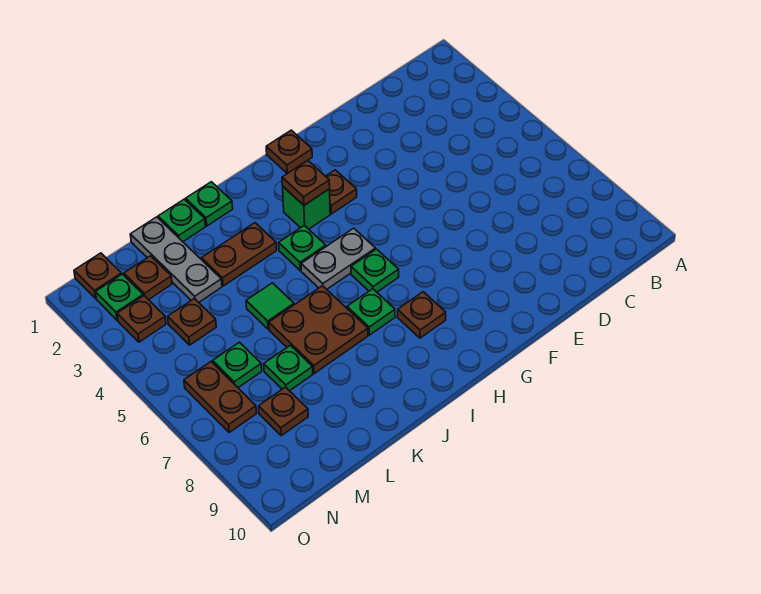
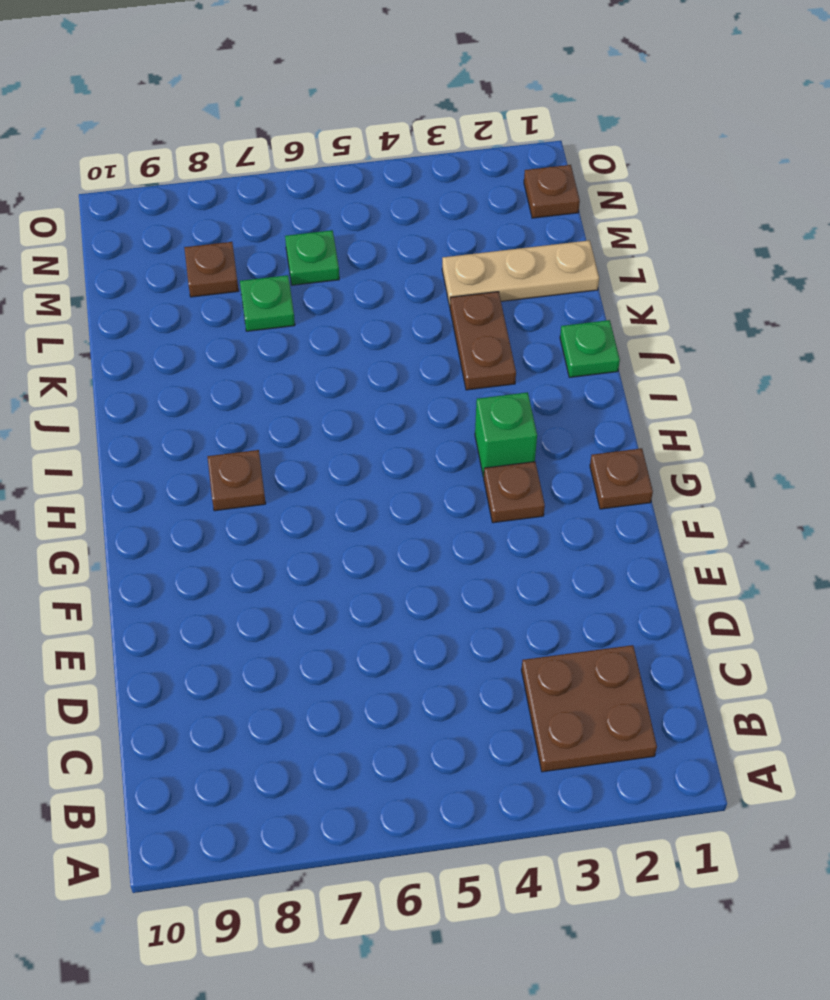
brown 2x2 plate [522,645,657,772] -> brown 2x2 plate moved to [269,286,368,373]
tan 1x3 plate [442,240,599,306] -> grey 1x3 plate [130,217,222,302]
none -> grey 1x2 plate [301,228,375,289]
none -> green 1x1 plate [351,249,399,292]
none -> green 1x1 plate [279,225,326,271]

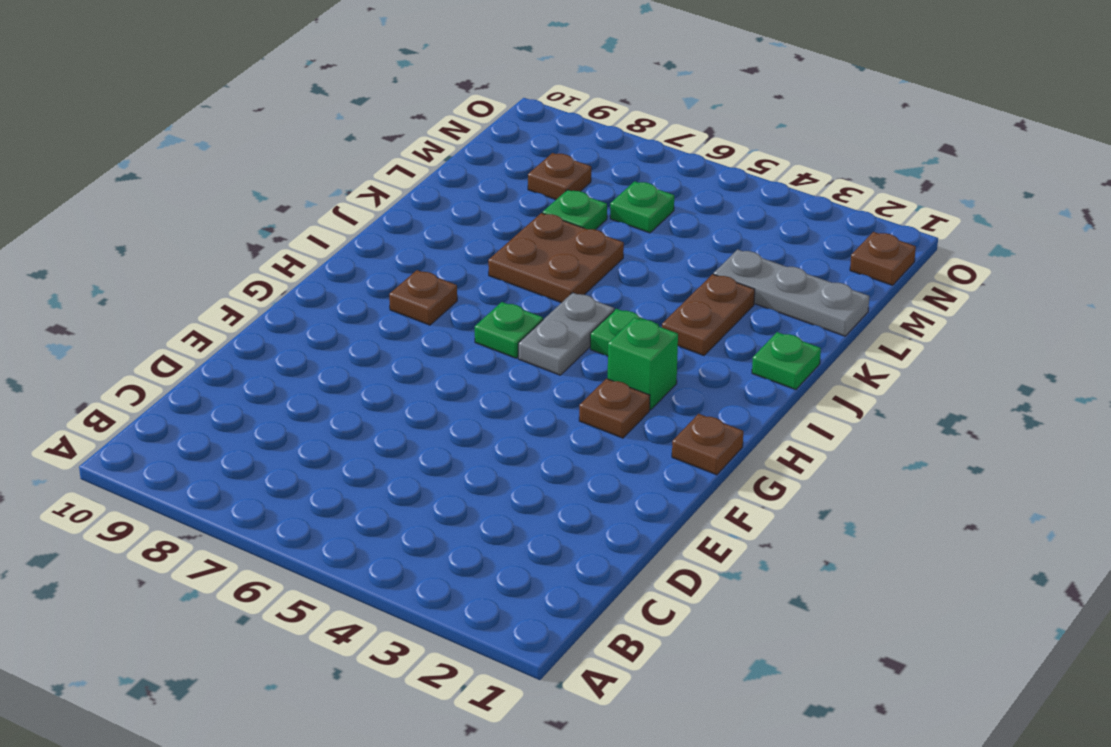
none -> green 1x1 plate [347,289,395,335]
none -> green 1x1 plate [158,199,205,242]
none -> green 1x1 tile [246,283,294,329]

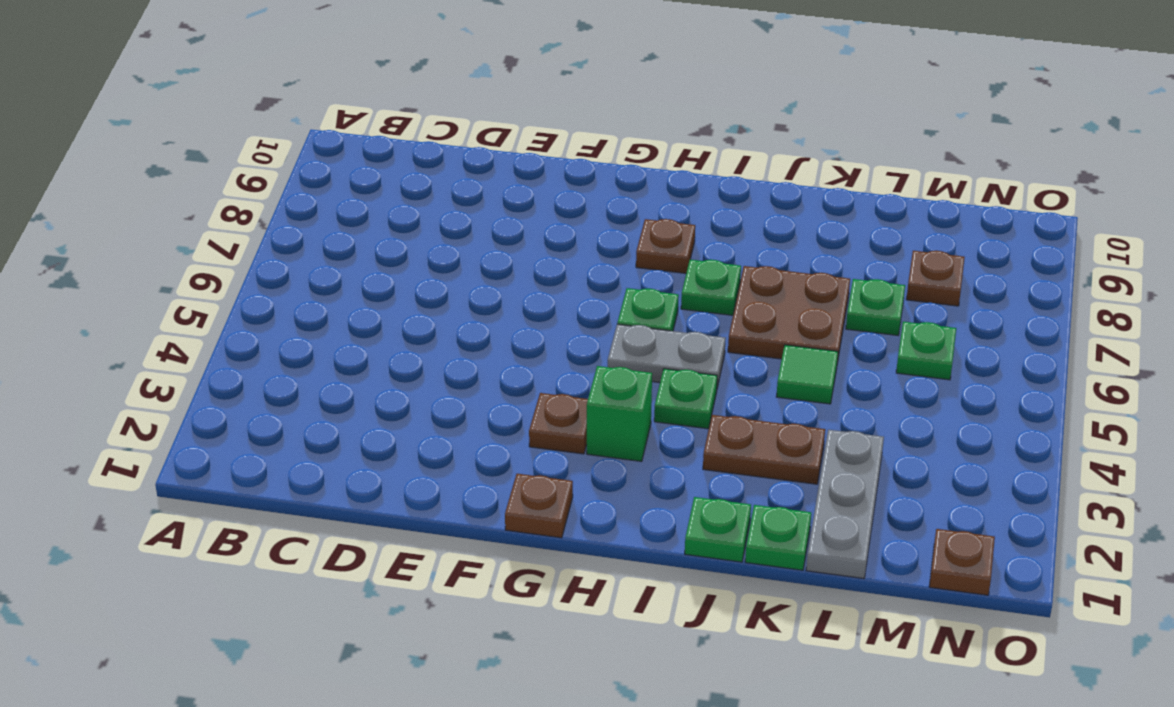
none -> brown 1x1 plate [124,256,172,300]
none -> brown 1x1 plate [168,299,216,345]
none -> green 1x1 plate [96,274,143,320]

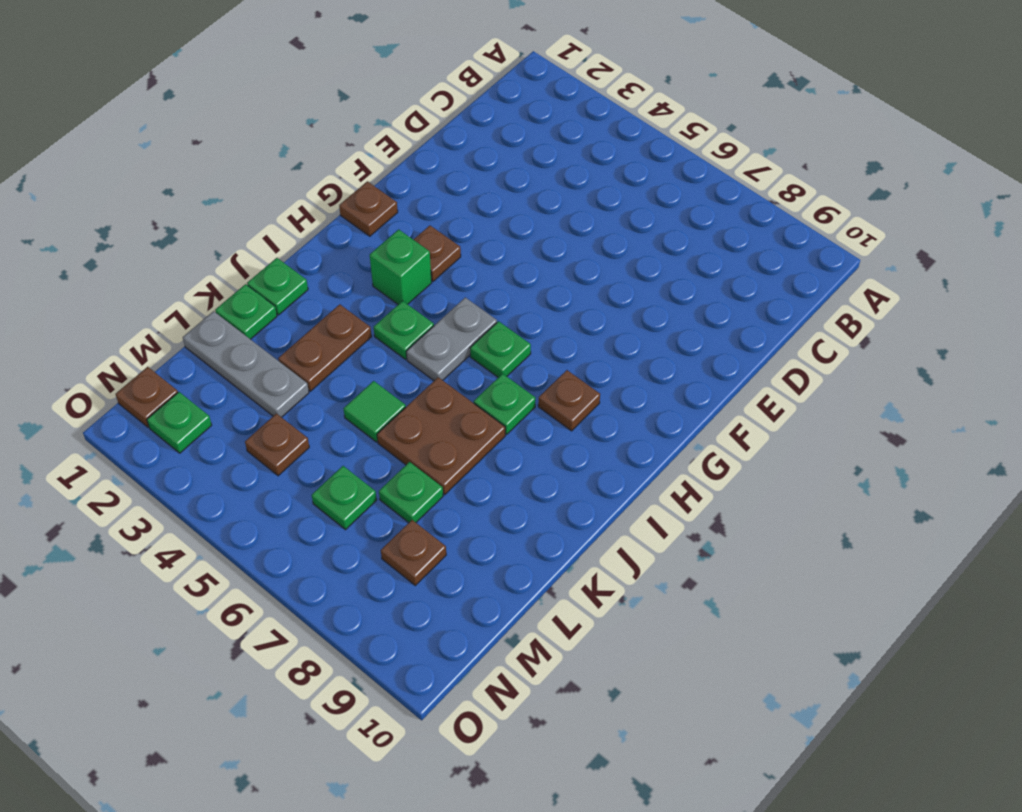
none -> brown 1x1 plate [124,256,172,300]
none -> brown 1x1 plate [117,296,166,342]
none -> brown 1x2 plate [184,362,257,432]

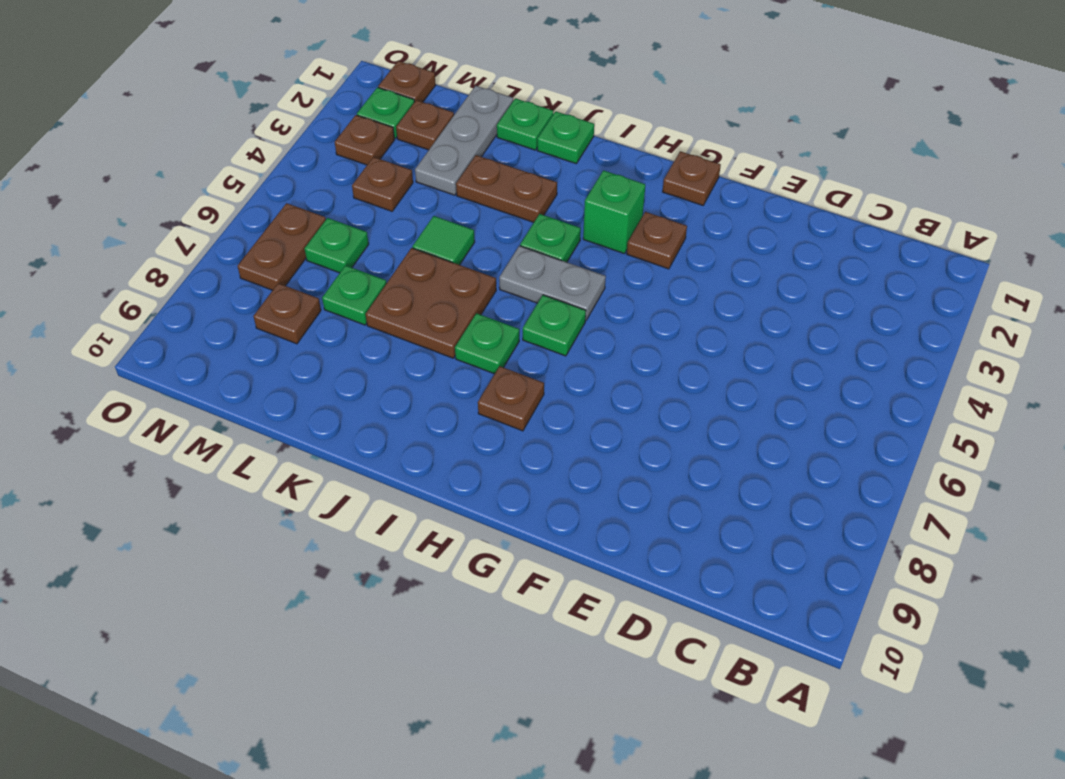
none -> brown 1x1 plate [282,161,330,205]

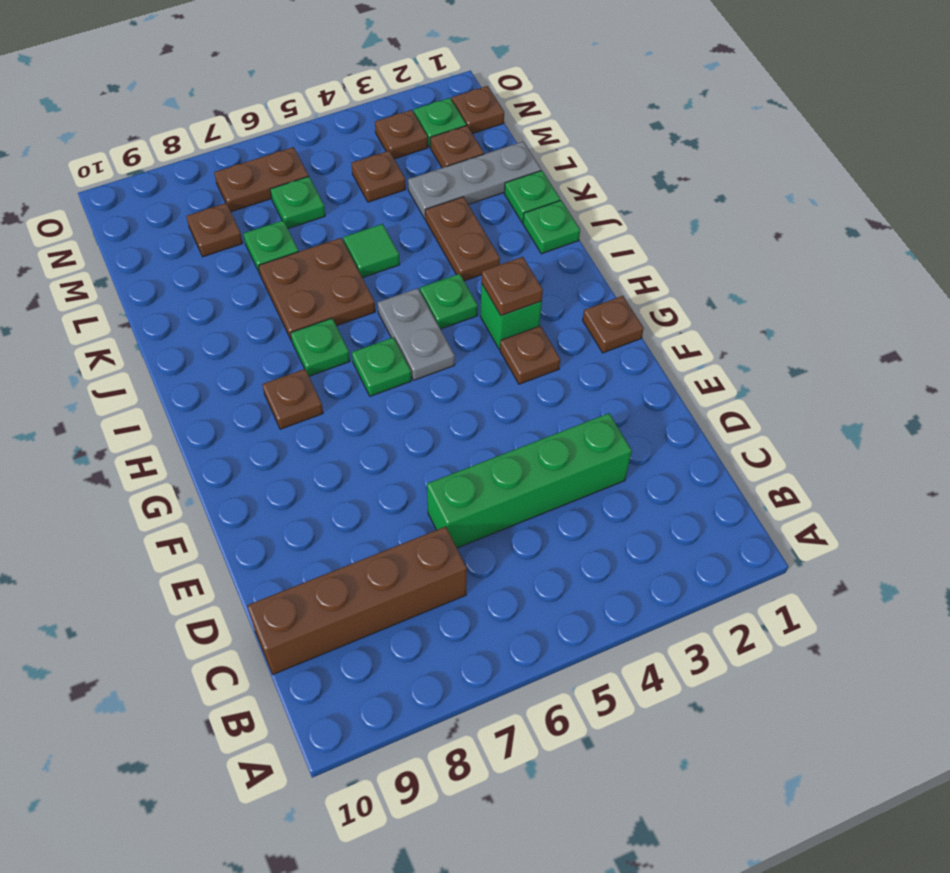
brown 1x4 brick [247,527,467,674] -> none
green 1x4 brick [427,413,632,548] -> none

